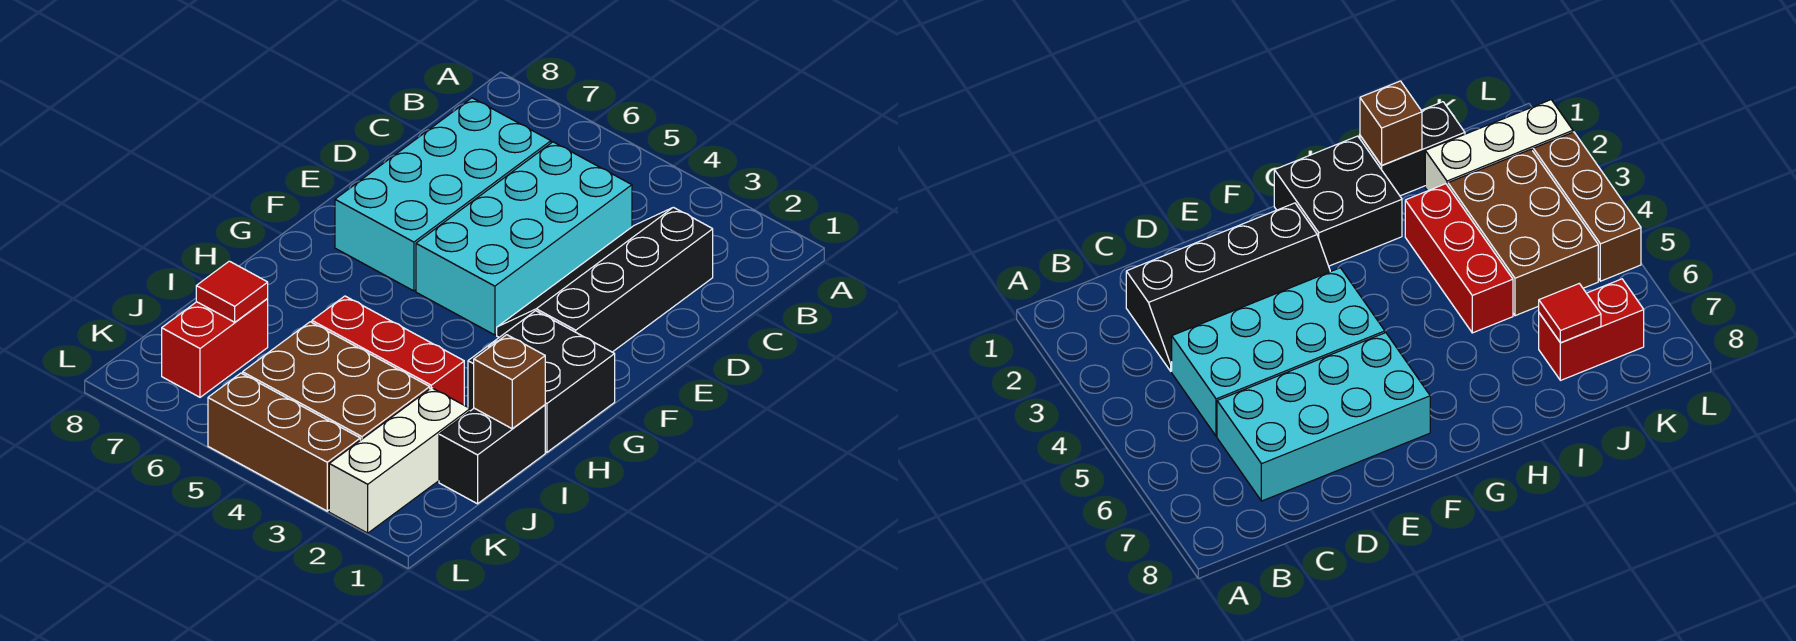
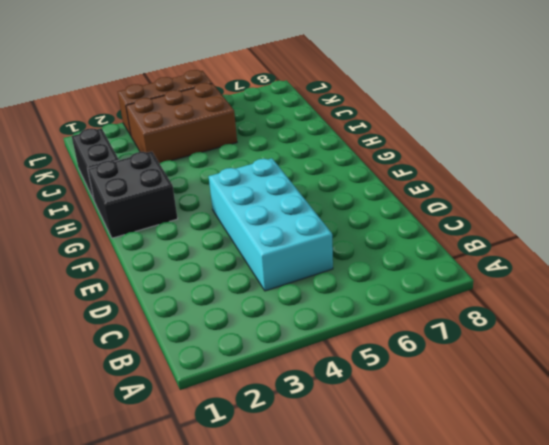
none -> black 2x4 slope [497,207,713,352]
none -> cyan 2x4 brick [335,98,551,291]
none -> red 1x3 brick [312,296,464,405]

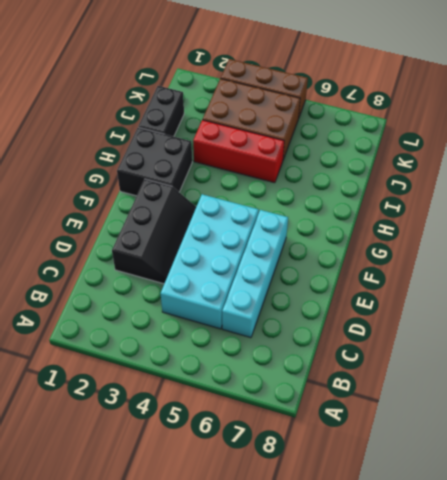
cyan 1x4 brick [222,210,288,338] -> cyan 2x4 brick [335,98,551,291]
black 2x3 slope [112,179,196,284] -> black 2x4 slope [497,207,713,352]
none -> white 1x3 brick [329,388,470,533]
none -> red 1x2 brick [162,299,268,397]
none -> brown 1x1 brick [474,335,545,429]

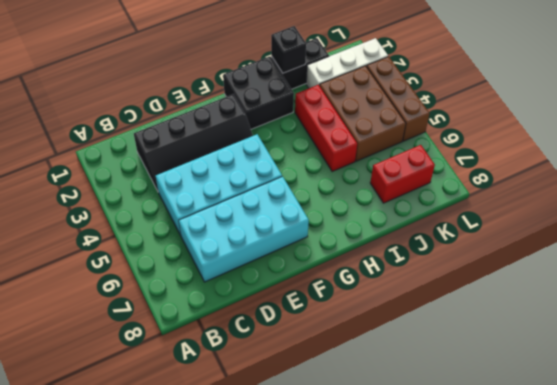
black 1x1 brick [271,26,306,73] -> brown 1x1 brick [474,335,545,429]
none -> red 1x1 tile [196,261,268,322]

